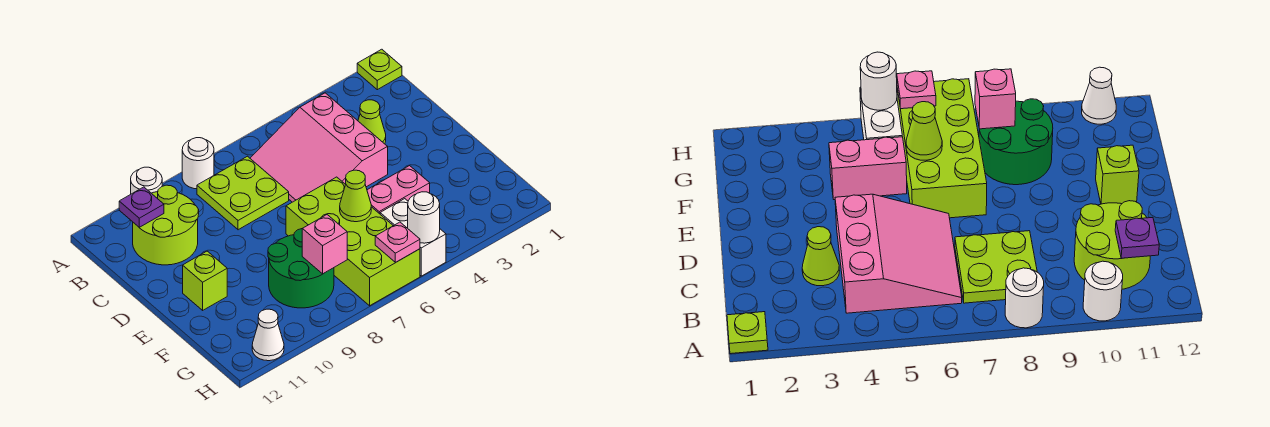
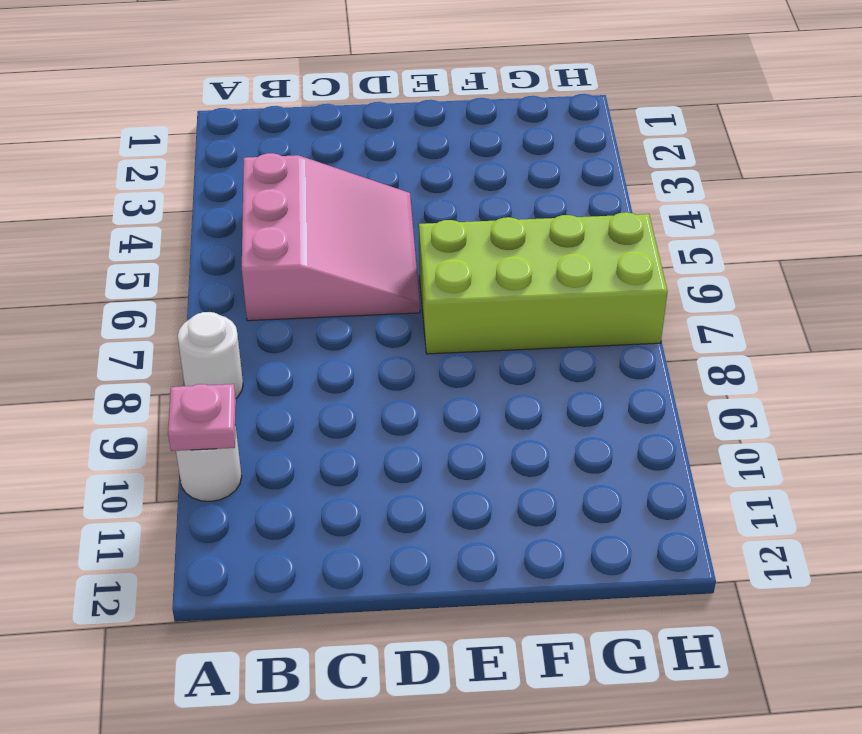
pink 1x1 plate [168,384,236,451] -> pink 1x1 plate moved to [375,222,420,262]
pink 3x3 slope [242,153,420,321] -> pink 3x3 slope turned to [250,93,388,202]
none -> lime 1x1 plate [357,49,402,90]
none -> lime 2x2 plate [197,156,289,230]
none -> lime 2x2 round brick [133,185,199,265]

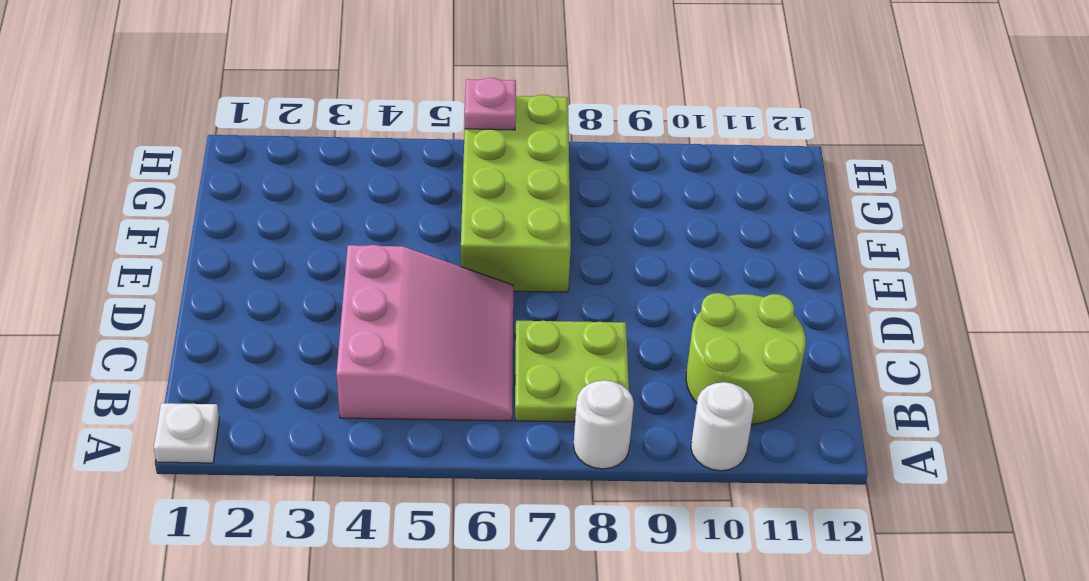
white 1x1 plate [154,403,219,463] -> lime 1x1 plate [357,49,402,90]
none -> lime 1x1 cone [358,100,386,144]
none -> lime 1x1 brick [183,251,227,310]
none -> pink 1x2 brick [367,166,430,214]

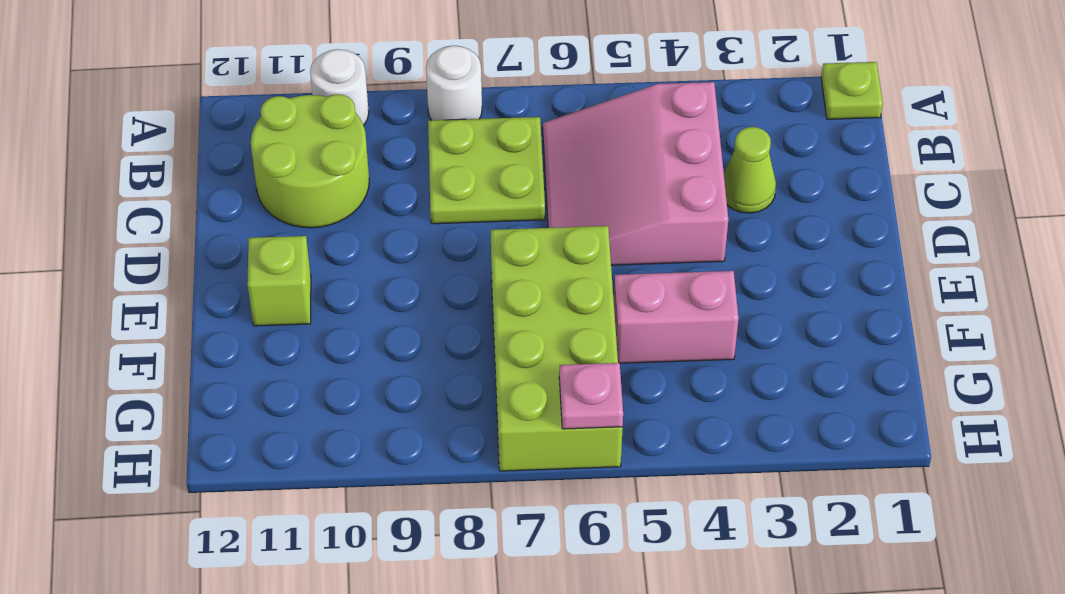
none -> green 2x2 round brick [268,229,334,308]
none -> white 1x2 brick [380,199,446,276]
none -> white 1x1 cone [252,309,284,361]

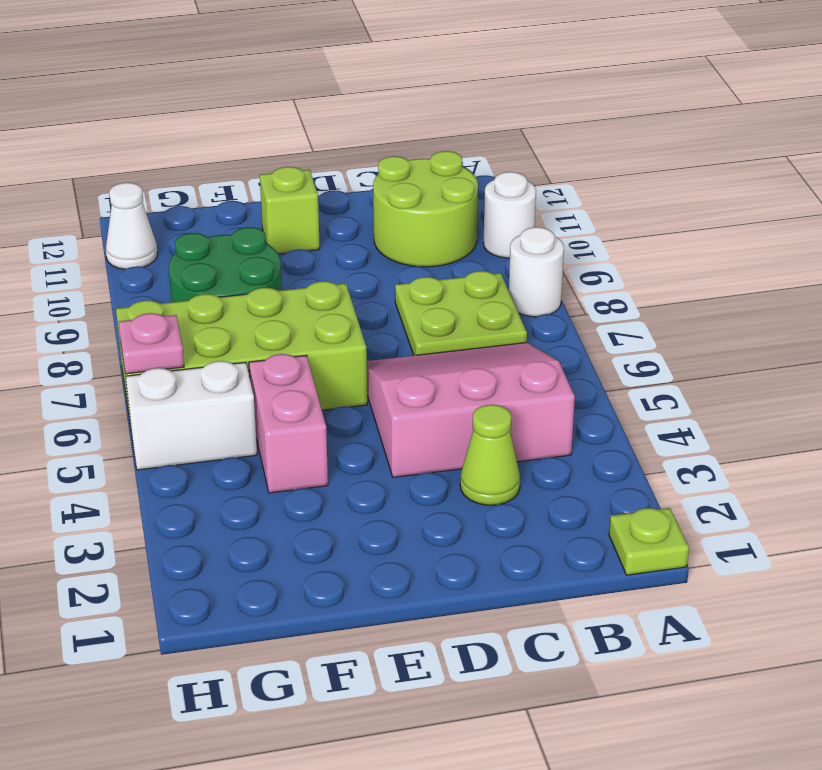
none -> purple 1x1 plate [119,187,164,227]
none -> lime 1x1 cone [340,170,371,222]
none -> pink 1x1 brick [302,215,347,274]

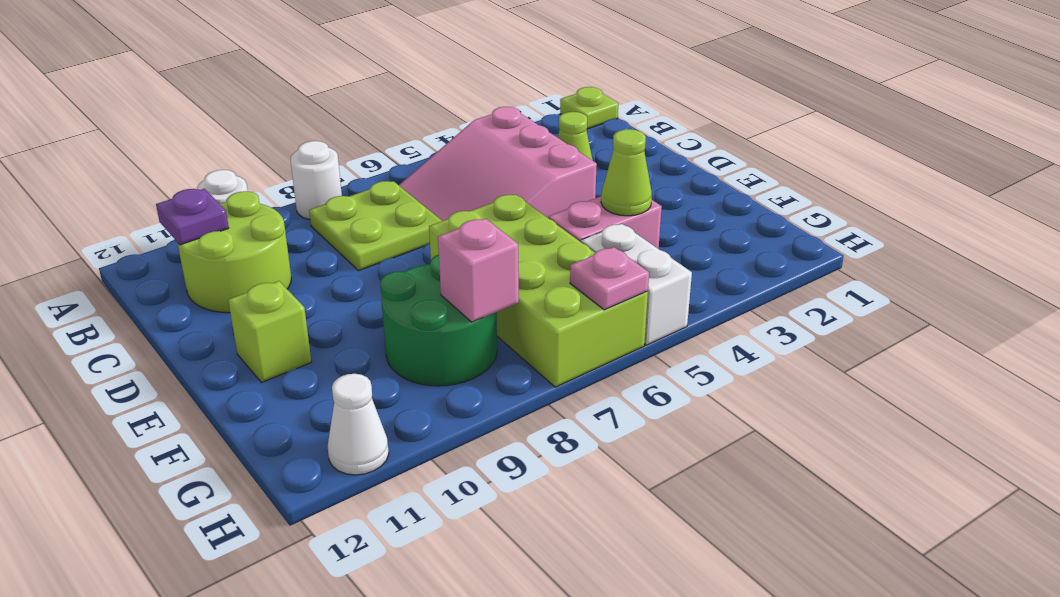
lime 1x1 cone [601,129,652,216] -> lime 1x1 cone moved to [340,170,371,222]
none -> white 1x1 round brick [408,192,440,243]

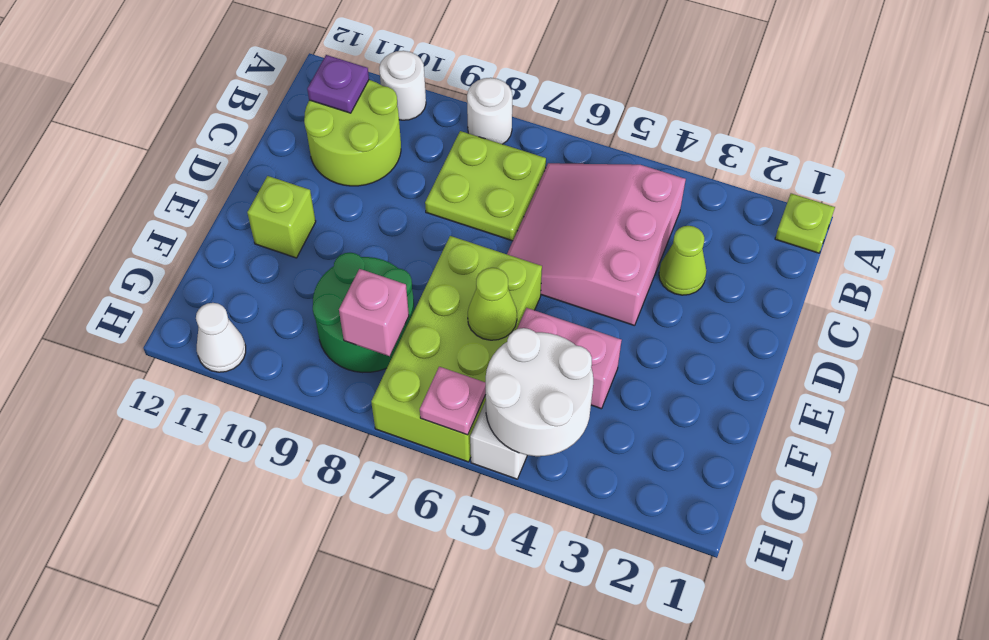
white 2x2 round brick [486,328,593,456] -> white 1x1 round brick [408,192,440,243]

